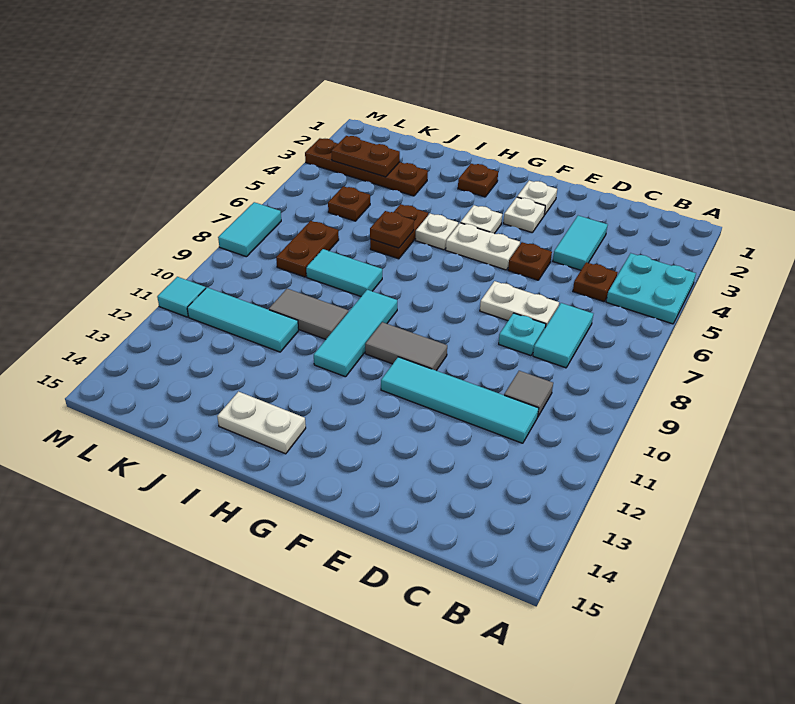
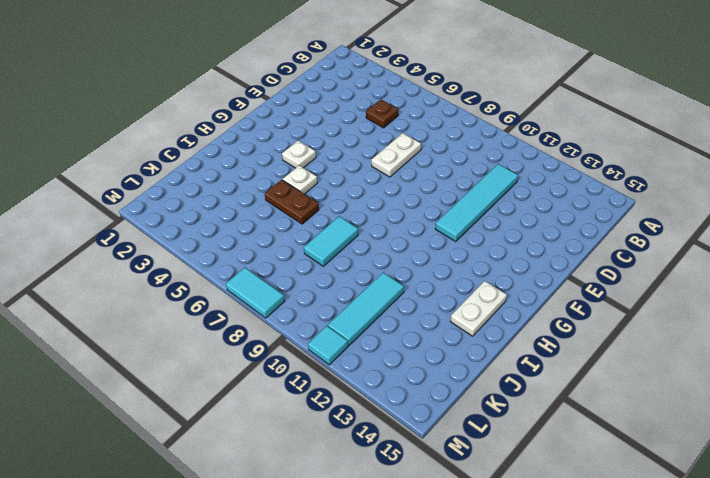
none -> cyan 2x2 plate [606,253,696,324]
none -> cyan 1x2 tile [533,303,593,368]
none -> grey 1x1 tile [504,371,553,416]

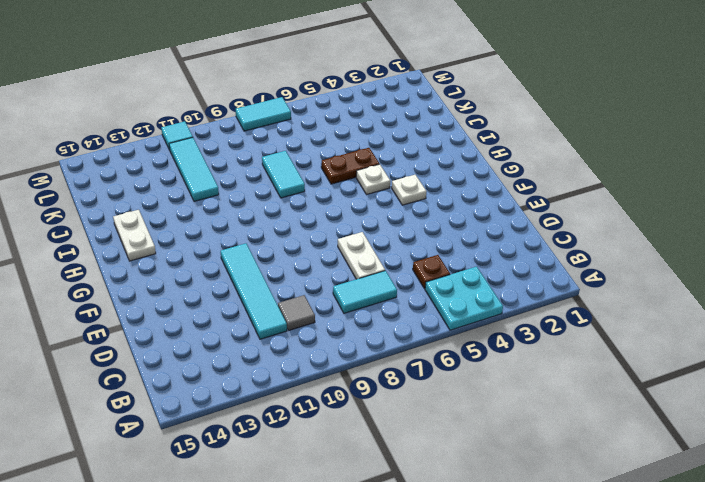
none -> cyan 1x2 tile [553,216,608,270]
none -> cyan 1x1 plate [499,313,546,356]
none -> brown 1x1 plate [508,242,552,280]

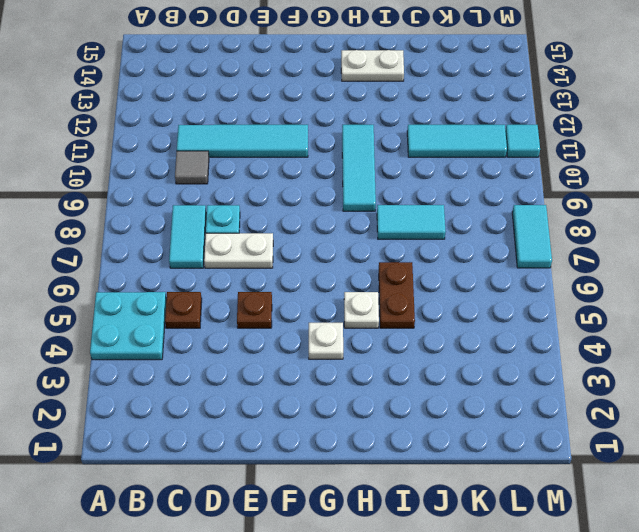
none -> cyan 1x2 tile [553,216,608,270]
none -> white 1x1 plate [517,181,557,215]
none -> white 1x1 plate [504,197,545,233]

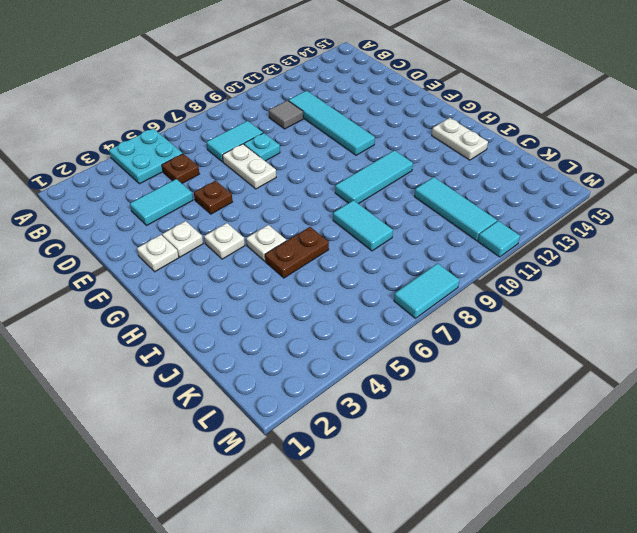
none -> white 1x2 plate [446,223,520,270]
none -> grey 1x2 tile [365,322,447,371]
none -> brown 1x1 plate [458,164,498,197]

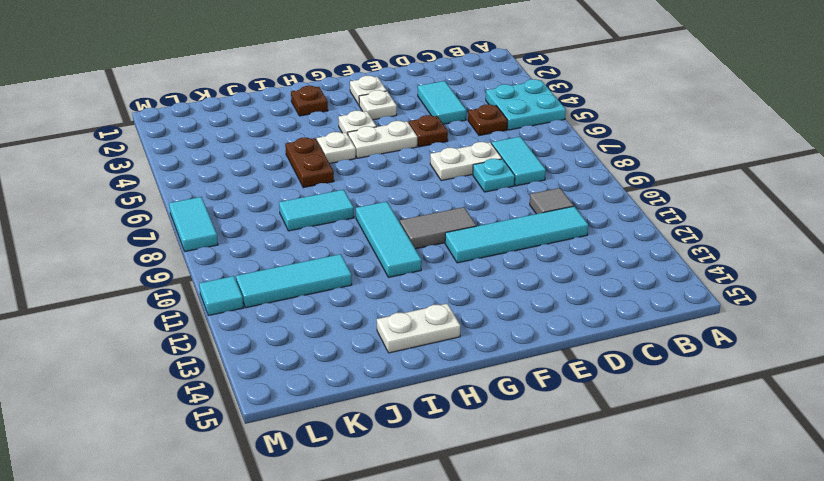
none -> grey 1x2 tile [269,289,348,339]
none -> brown 1x4 plate [305,138,428,196]
none -> brown 1x1 plate [328,186,370,221]

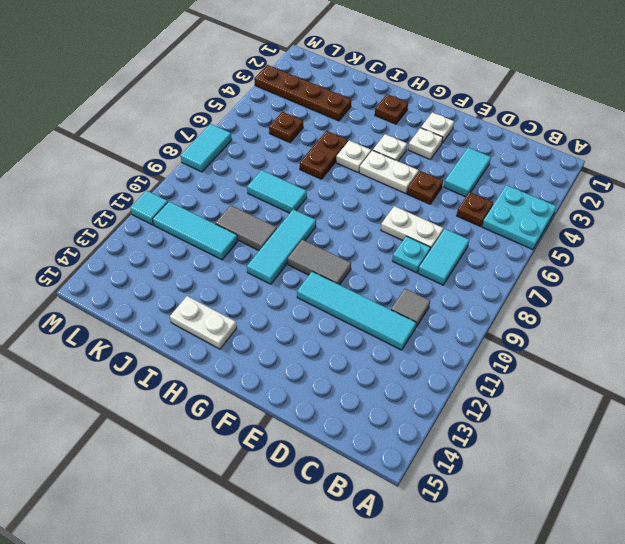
none -> brown 1x2 plate [276,221,339,277]
none -> brown 1x1 plate [370,211,414,248]
none -> brown 1x2 plate [332,136,400,177]

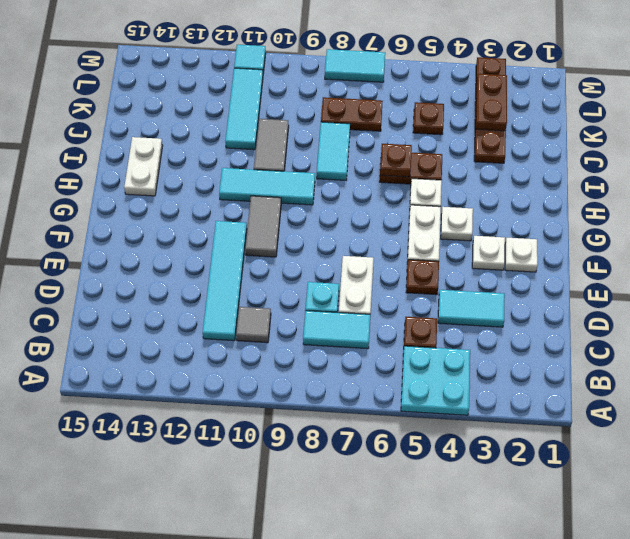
none -> brown 1x1 plate [458,164,498,197]

